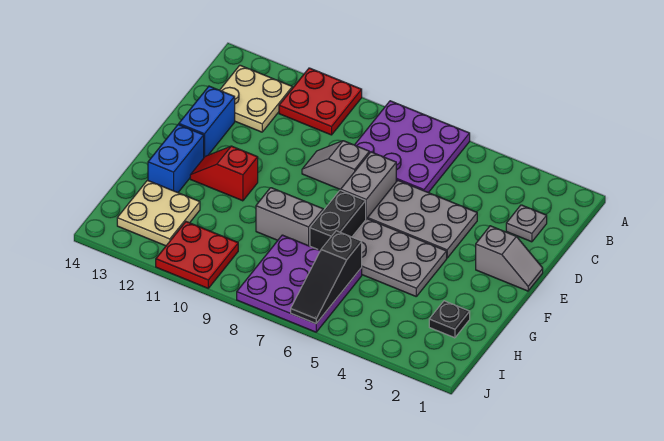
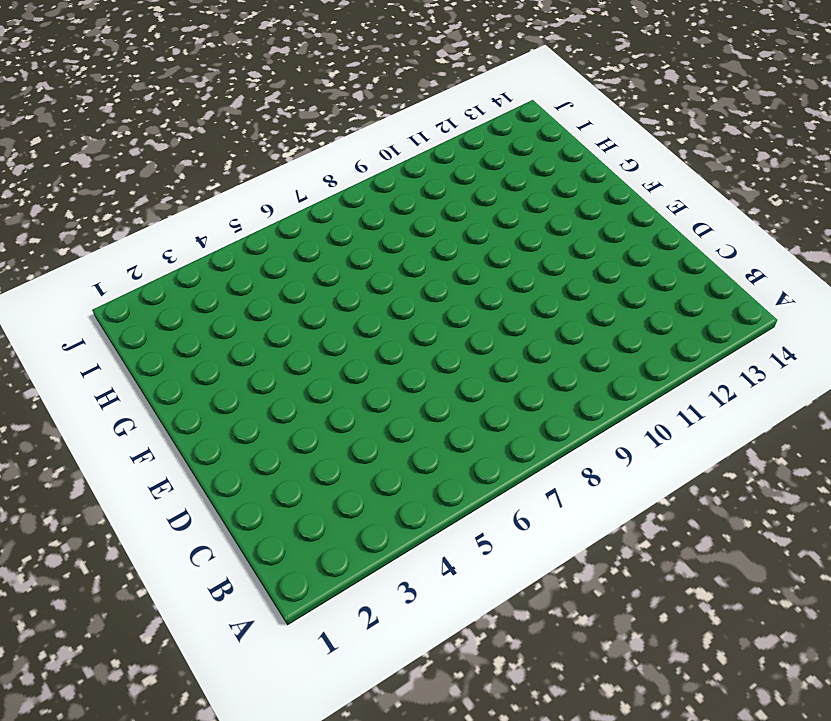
none -> purple 3x3 plate [355,101,470,193]
none -> red 2x2 plate [279,68,362,135]
none -> tan 2x2 plate [220,65,292,132]

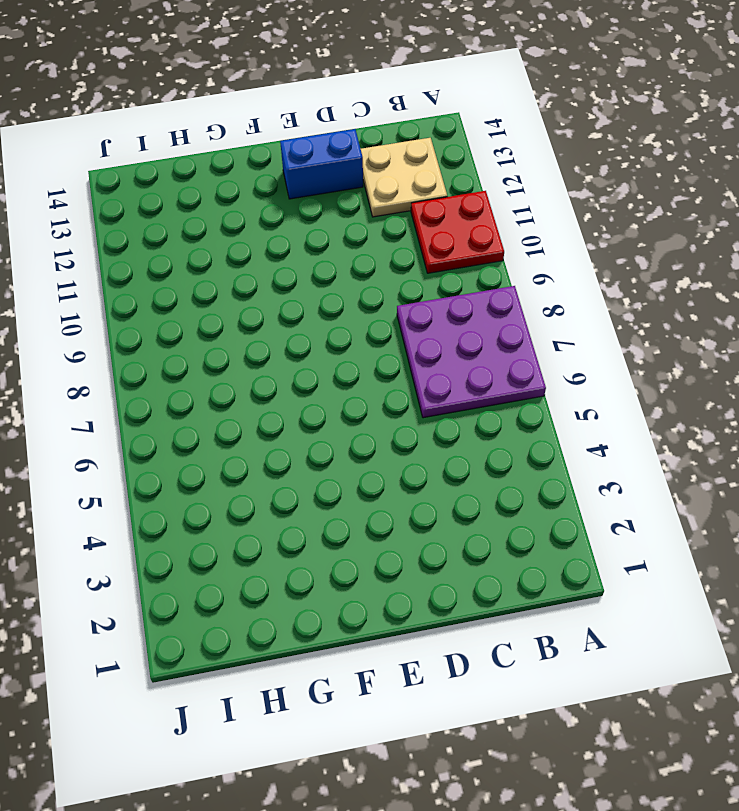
none -> grey 1x1 plate [506,205,547,242]
none -> grey 2x3 plate [368,181,477,258]
none -> grey 1x2 brick [341,152,396,219]

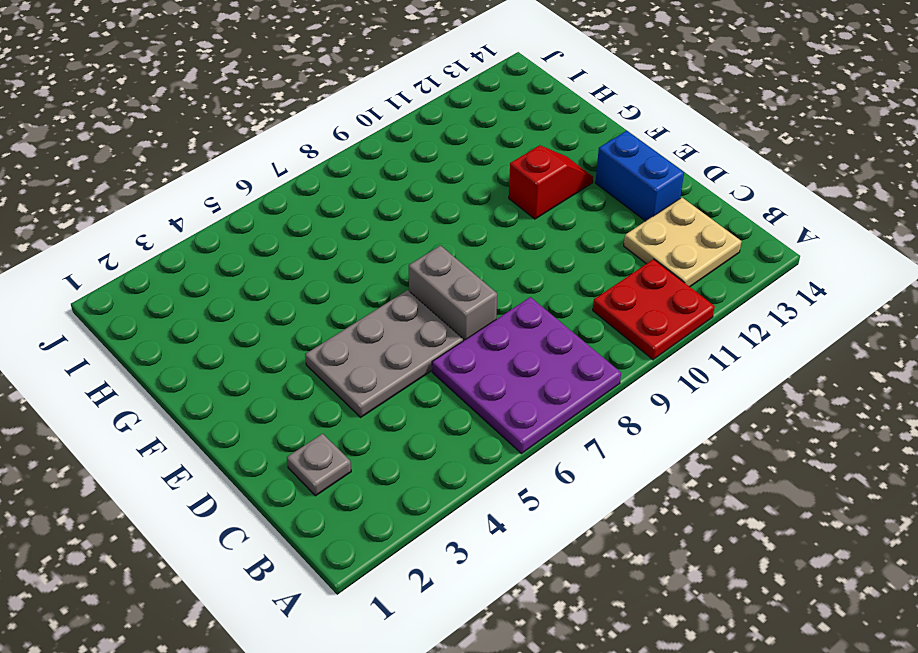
none -> grey 1x2 slope [302,141,369,190]
none -> grey 1x2 slope [476,226,543,291]
none -> grey 2x3 plate [352,219,447,296]

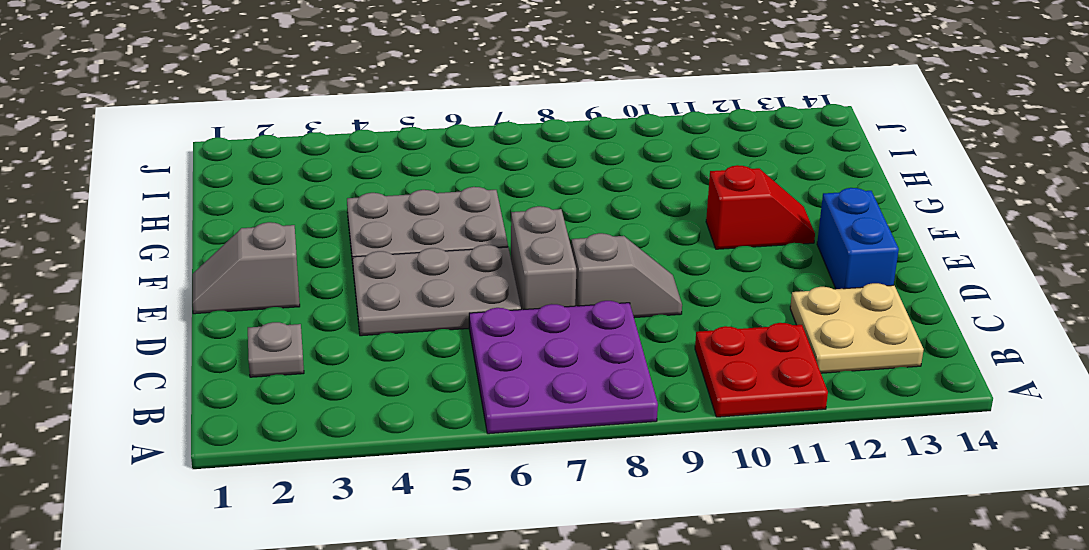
none -> black 1x2 brick [310,190,366,250]
none -> blue 1x2 brick [148,124,204,193]
none -> grey 1x2 brick [256,188,323,246]

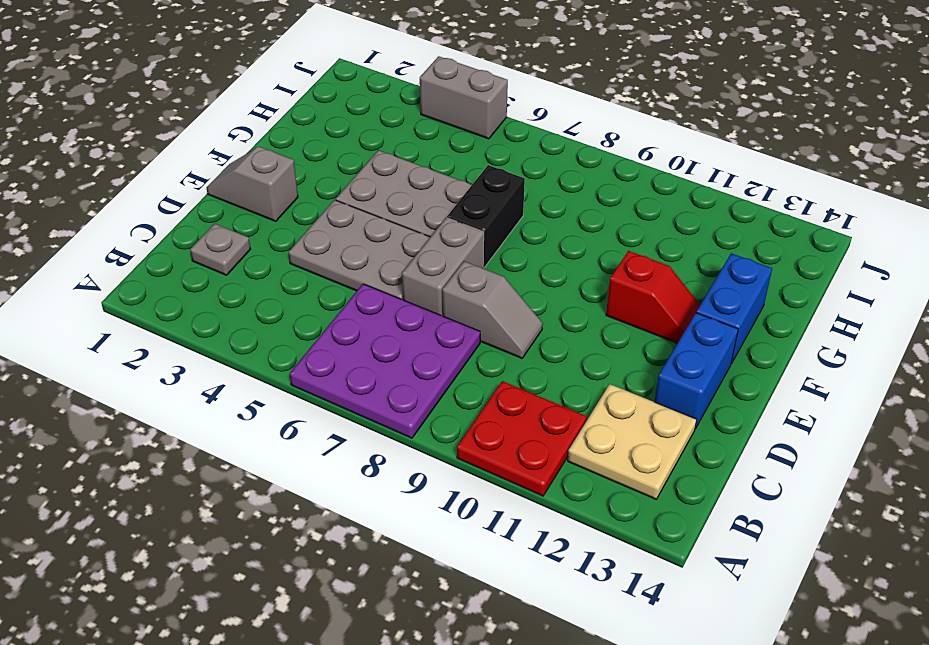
grey 1x2 brick [420,56,508,139] -> grey 1x2 brick moved to [256,188,323,246]
none -> black 1x1 plate [429,301,470,338]
none -> purple 3x3 plate [237,235,362,332]
none -> tan 2x2 plate [117,180,200,246]

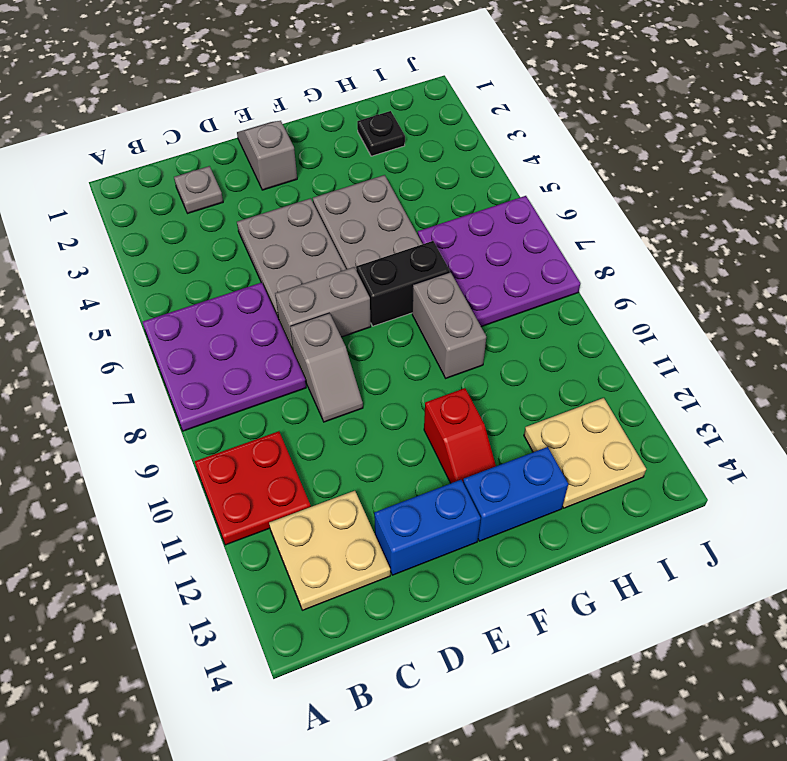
none -> red 2x2 plate [156,222,238,288]
none -> black 1x3 slope [291,231,362,324]

